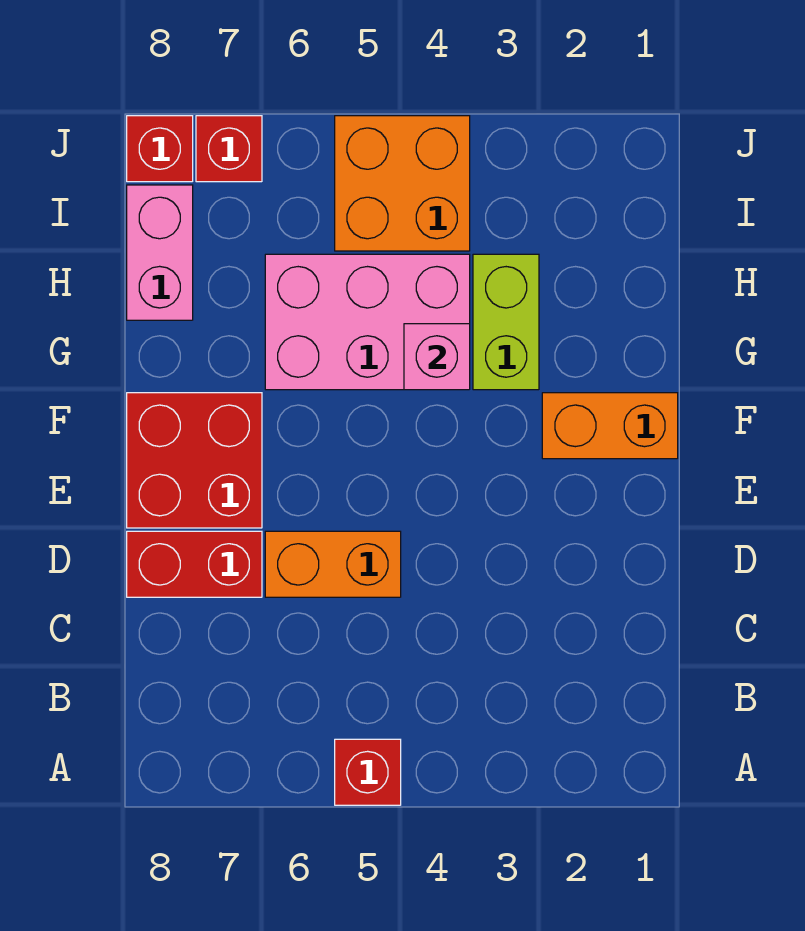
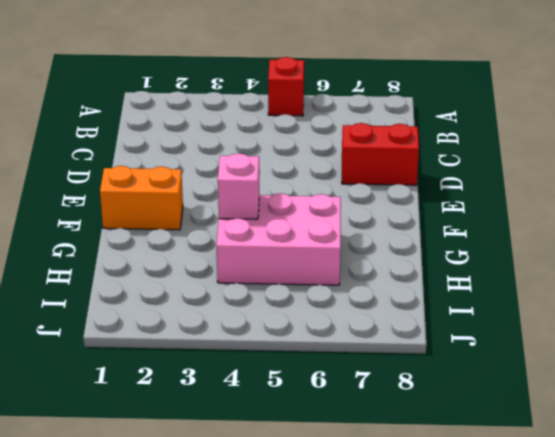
none -> orange 1x2 brick [265,531,401,597]
none -> red 2x2 brick [127,393,262,528]
none -> lime 1x2 brick [473,254,539,390]

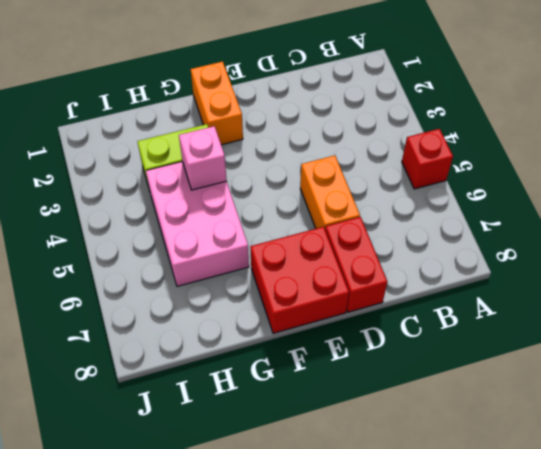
none -> pink 1x2 brick [127,185,193,320]
none -> orange 2x2 brick [335,116,470,251]
none -> red 1x1 brick [196,116,262,182]

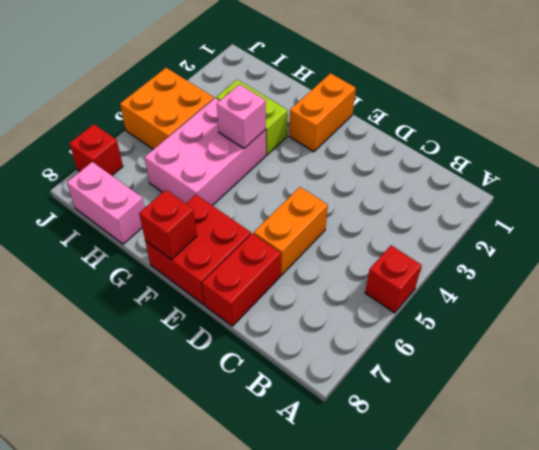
red 1x1 brick [139,190,197,260] -> red 1x1 brick moved to [127,116,193,182]

